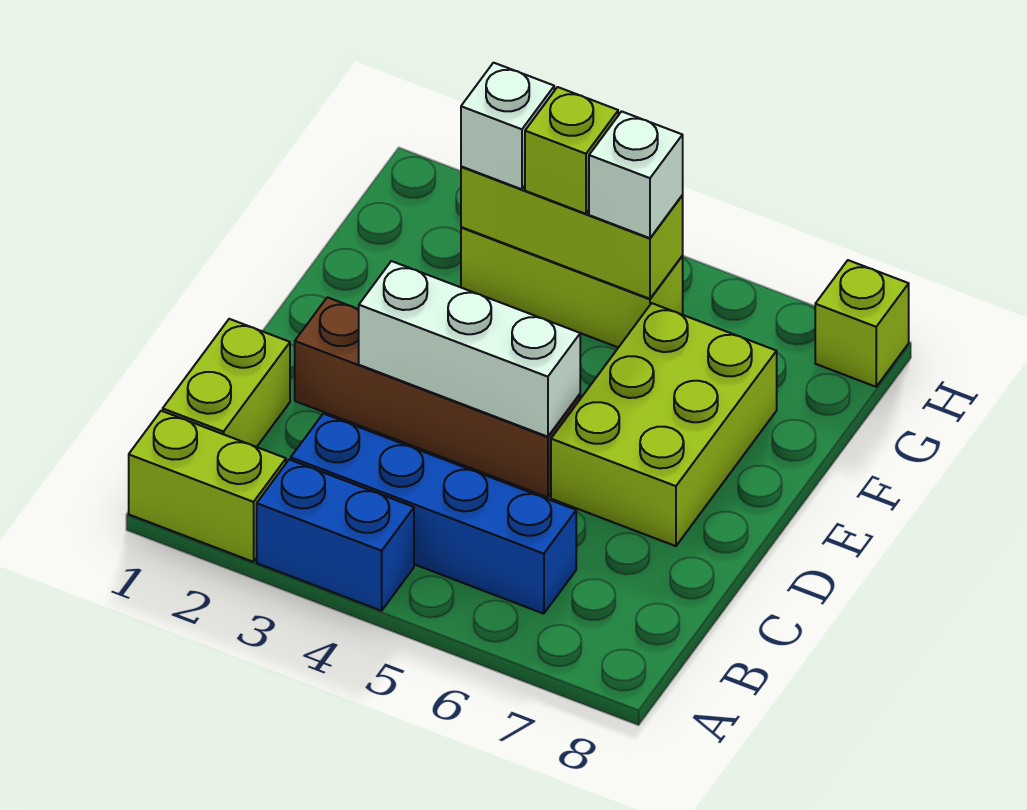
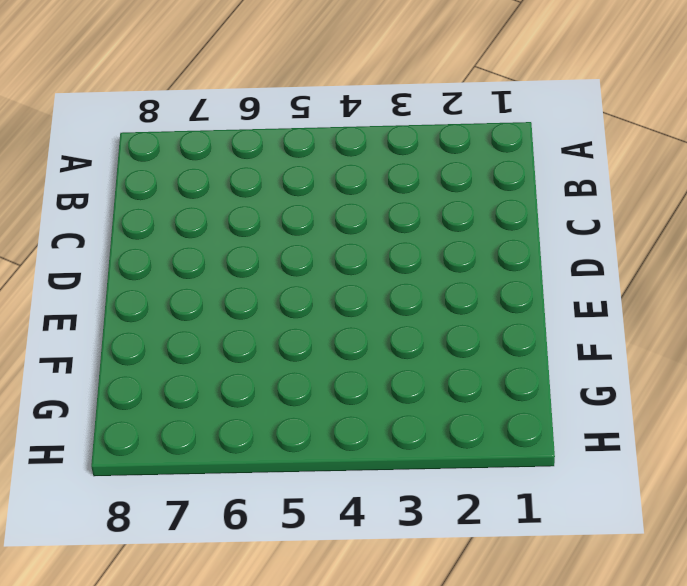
none -> lime 1x2 brick [129,411,286,562]
none -> blue 1x2 brick [257,460,414,611]
none -> lime 1x2 brick [163,319,290,447]

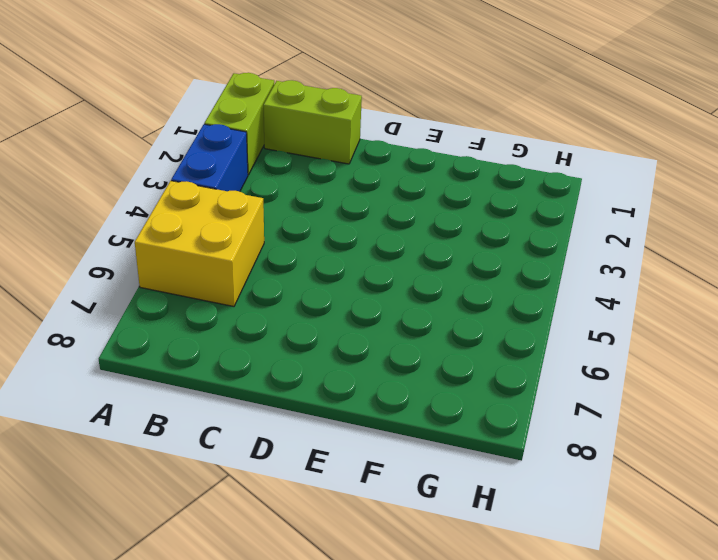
yellow 2x2 brick [135,181,264,306] -> blue 1x4 brick [291,414,576,614]
none -> brown 1x4 brick [295,297,580,497]
none -> lime 2x3 brick [551,303,777,546]
none -> lime 1x3 brick [461,227,683,348]

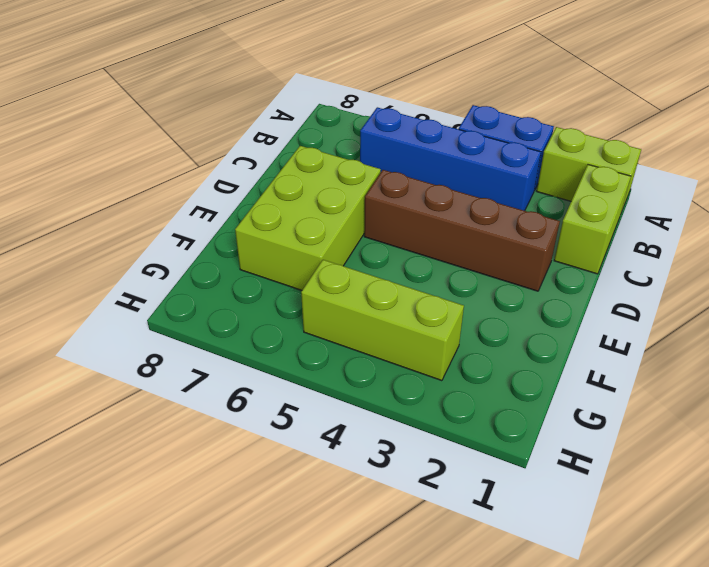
none -> lime 1x1 brick [815,260,909,387]
none -> white 1x3 brick [359,261,580,437]
none -> lime 1x3 brick [461,166,683,299]

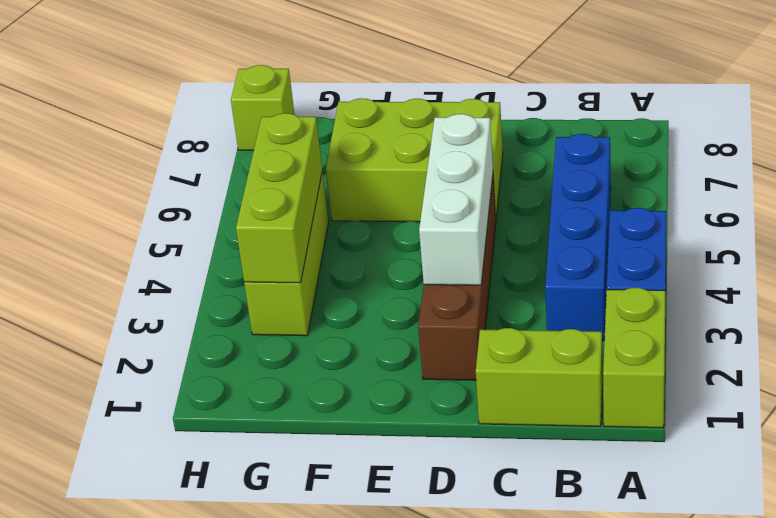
none -> white 1x1 brick [461,63,554,189]
none -> lime 1x1 brick [525,87,618,214]
none -> white 1x1 brick [589,111,683,238]

